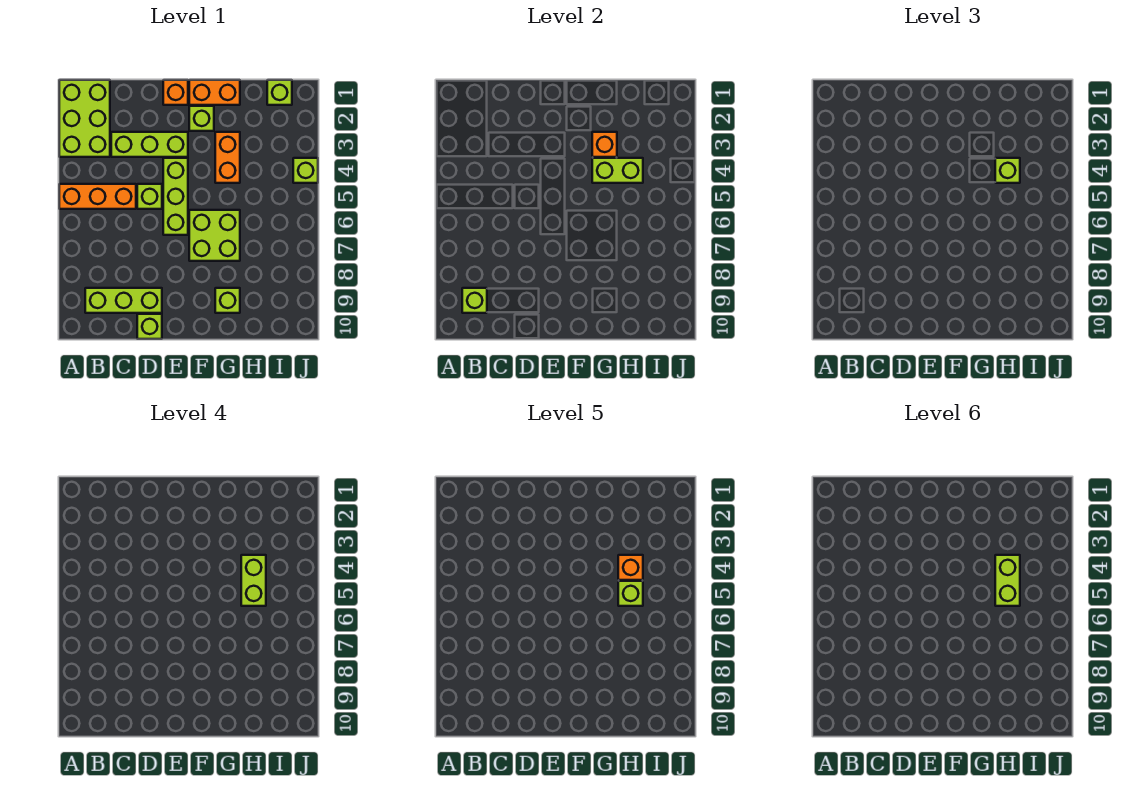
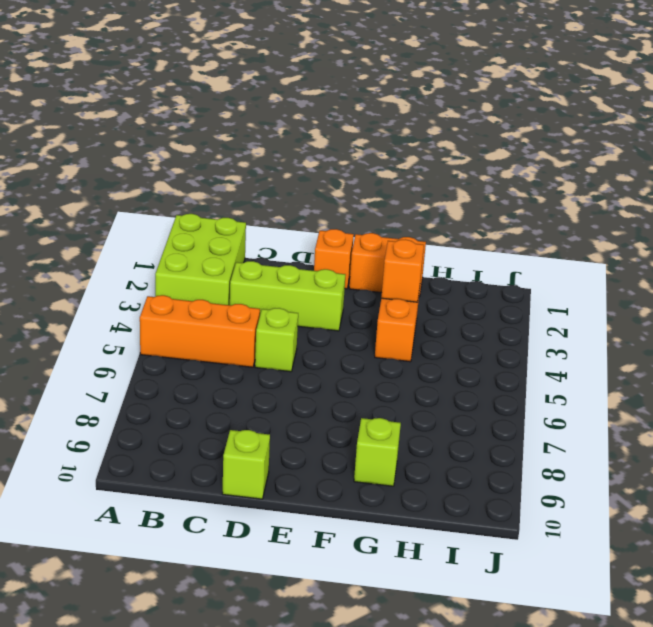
none -> lime 1x3 brick [85,288,162,313]
none -> lime 1x3 brick [163,158,188,235]
none -> lime 1x1 brick [189,106,214,131]

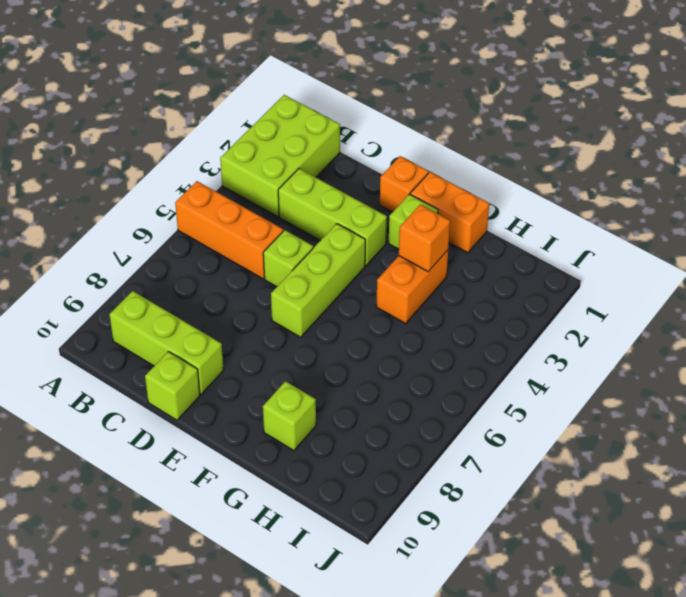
none -> lime 2x2 brick [189,210,240,261]
none -> lime 1x1 brick [267,80,292,105]
none -> lime 1x1 brick [293,158,318,183]

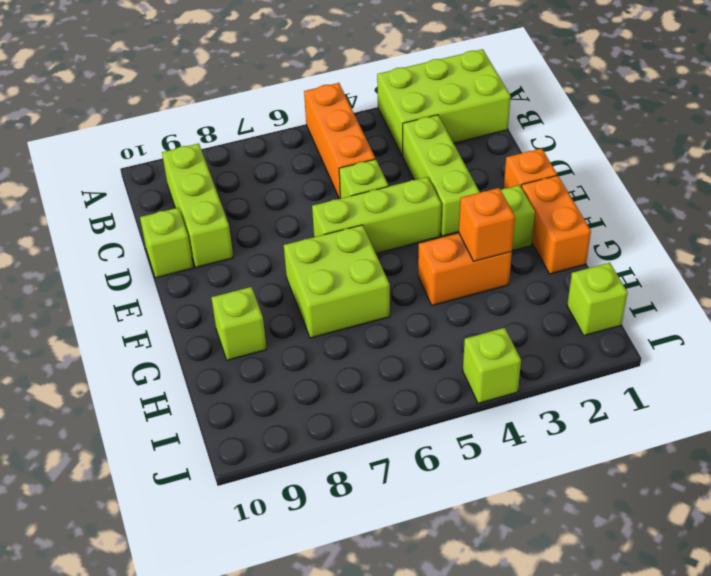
none -> lime 1x1 brick [462,288,487,313]
none -> lime 1x2 brick [592,158,643,183]
none -> lime 1x1 brick [995,158,1020,183]

